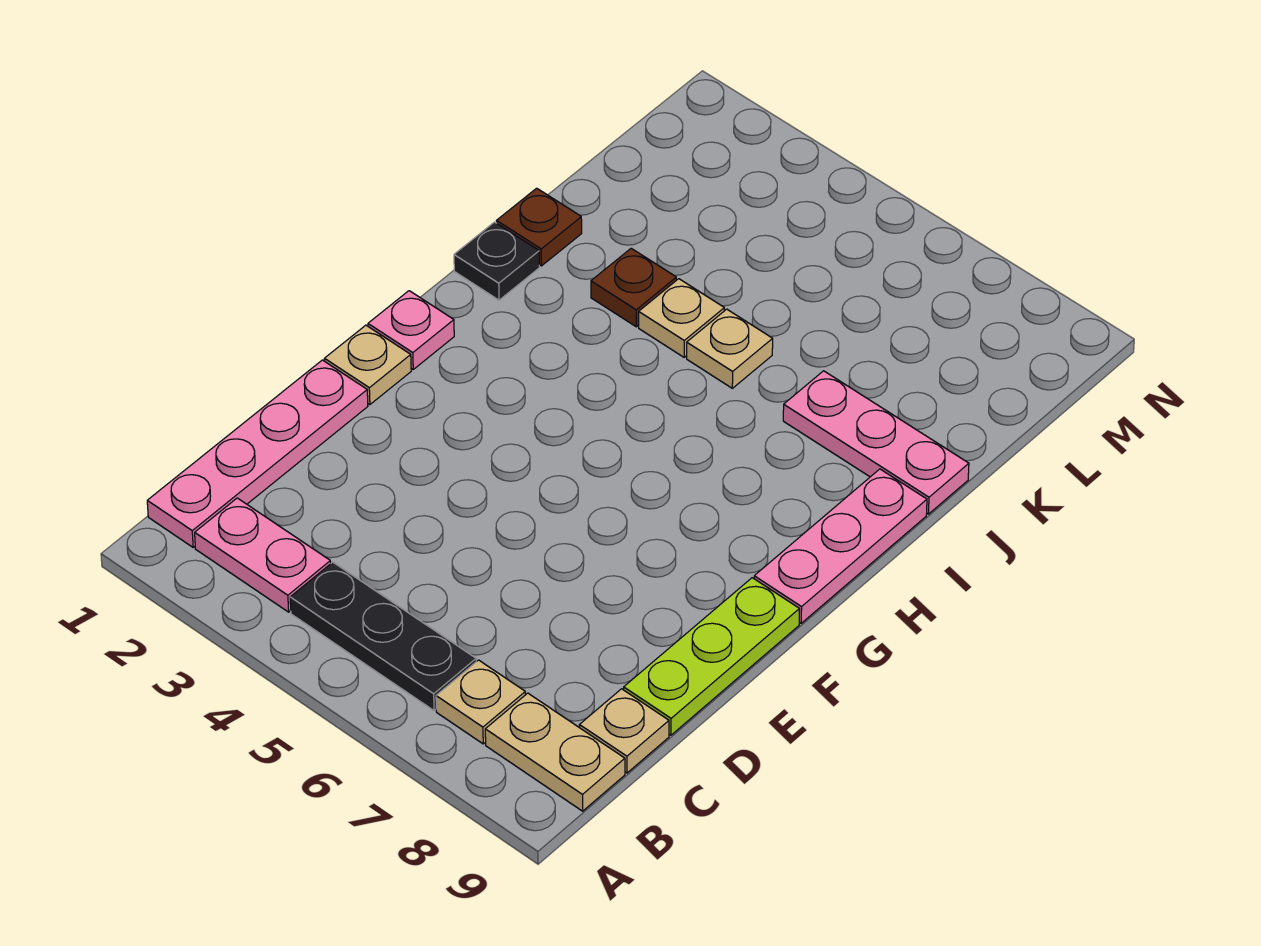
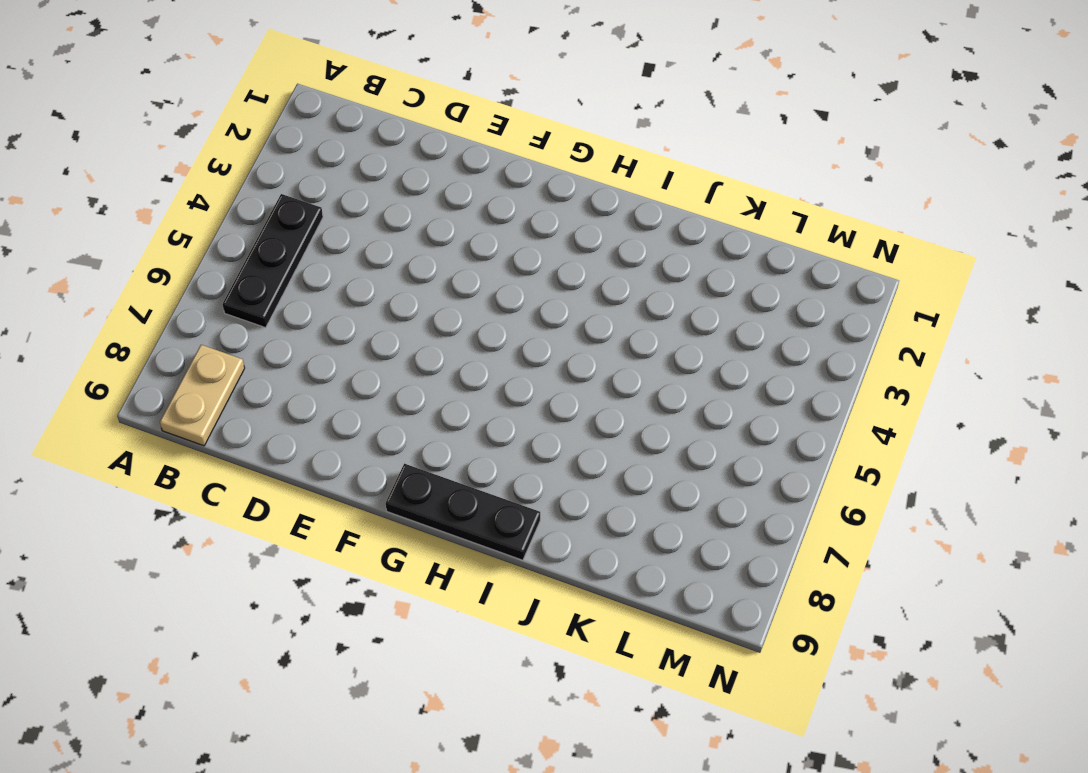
black 1x3 plate [386,464,540,560] -> pink 1x3 plate [754,469,927,623]
none -> pink 1x4 plate [147,360,368,547]
none -> pink 1x2 plate [195,498,331,612]
none -> tan 1x1 plate [436,660,525,744]

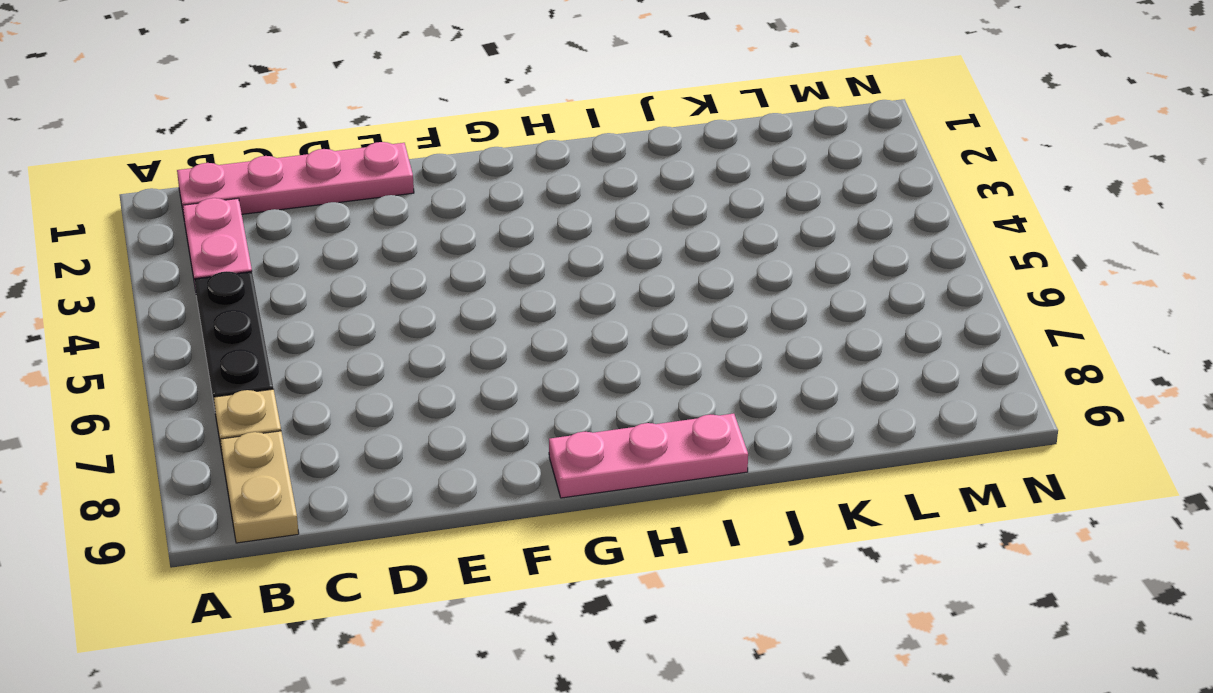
none -> tan 1x1 plate [579,689,669,773]
none -> lime 1x3 plate [624,578,799,735]
none -> tan 1x1 plate [325,325,411,405]

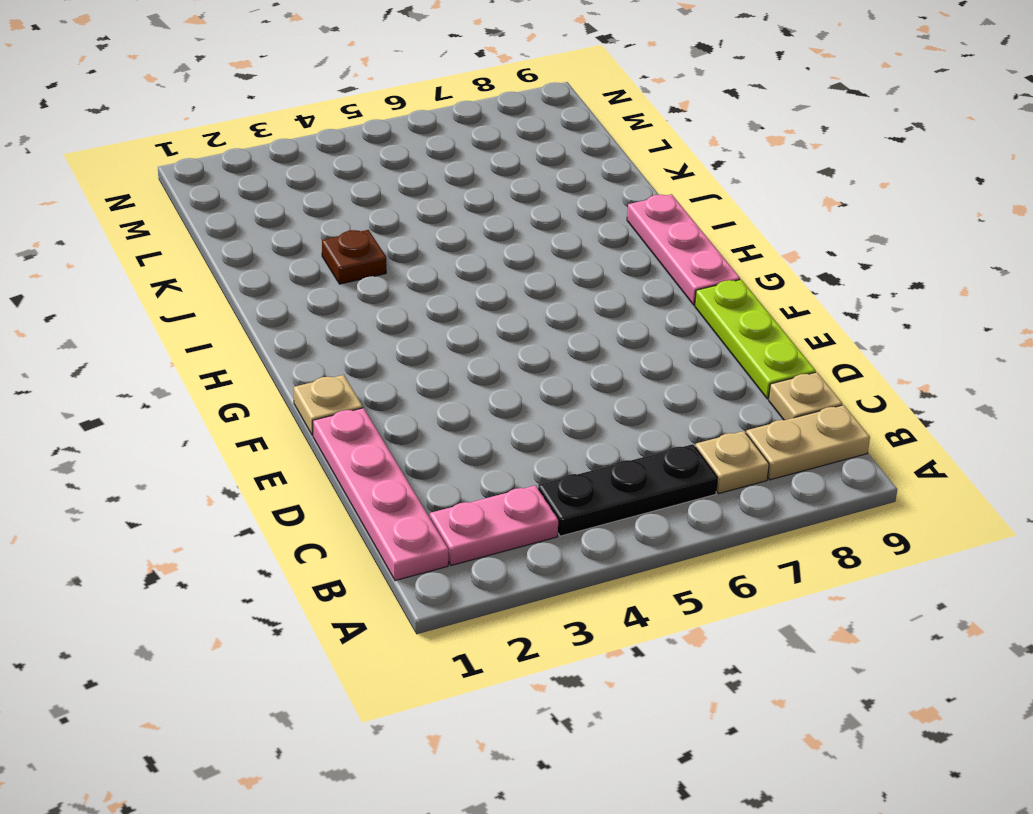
none -> pink 1x1 plate [368,291,454,369]
none -> black 1x1 plate [454,222,539,300]
none -> brown 1x1 plate [497,188,582,266]

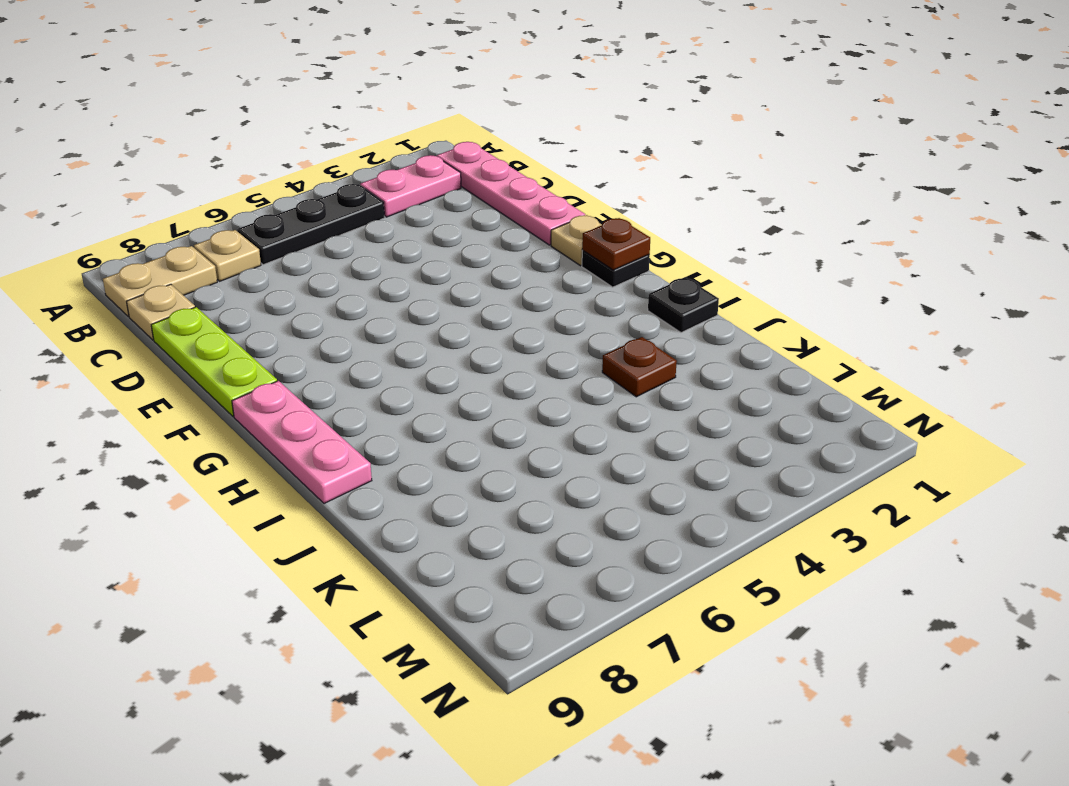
black 1x1 plate [582,251,650,287] -> pink 1x1 plate [368,291,454,369]
brown 1x1 plate [582,218,650,270] -> brown 1x1 plate moved to [497,188,582,266]
none -> tan 1x1 plate [639,279,724,357]
none -> tan 1x1 plate [687,309,773,388]
none -> pink 1x3 plate [783,371,969,514]

